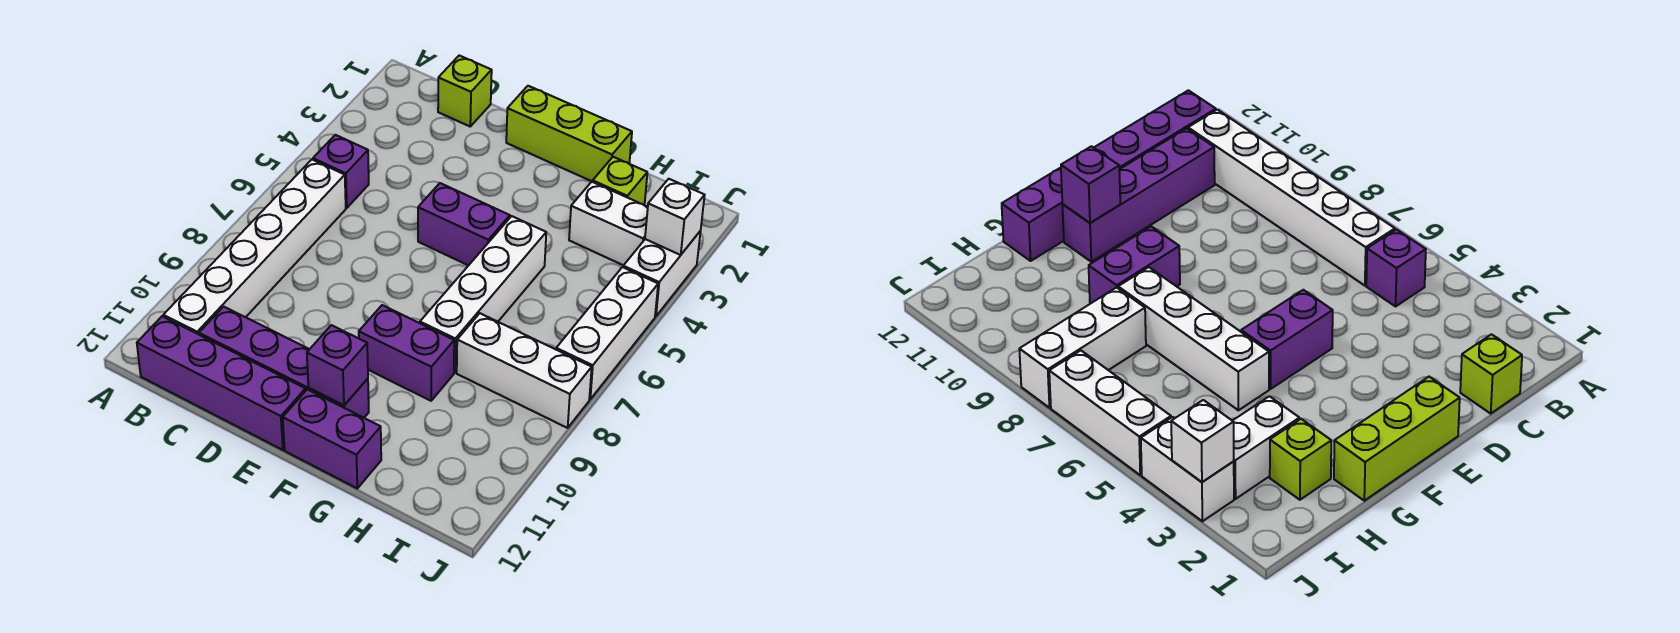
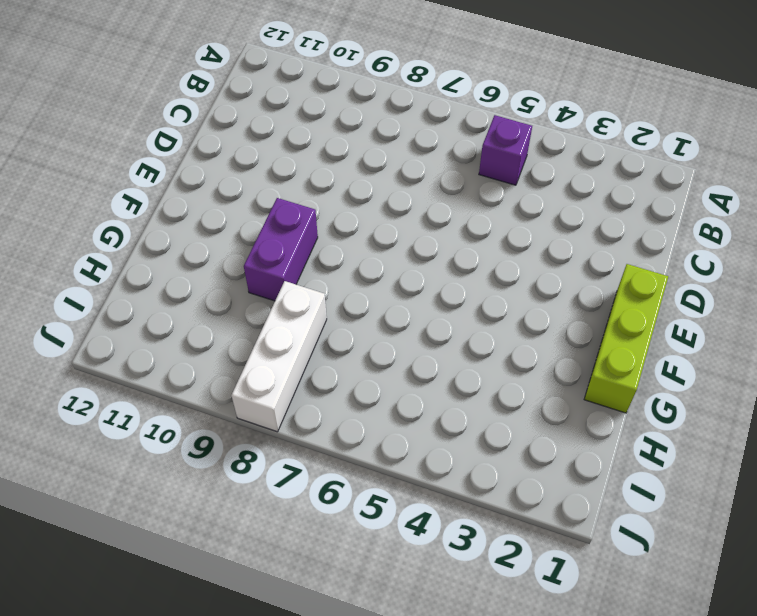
none -> white 1x6 brick [163,159,346,334]
none -> purple 1x4 brick [137,316,306,450]
none -> lime 1x1 brick [438,56,492,126]

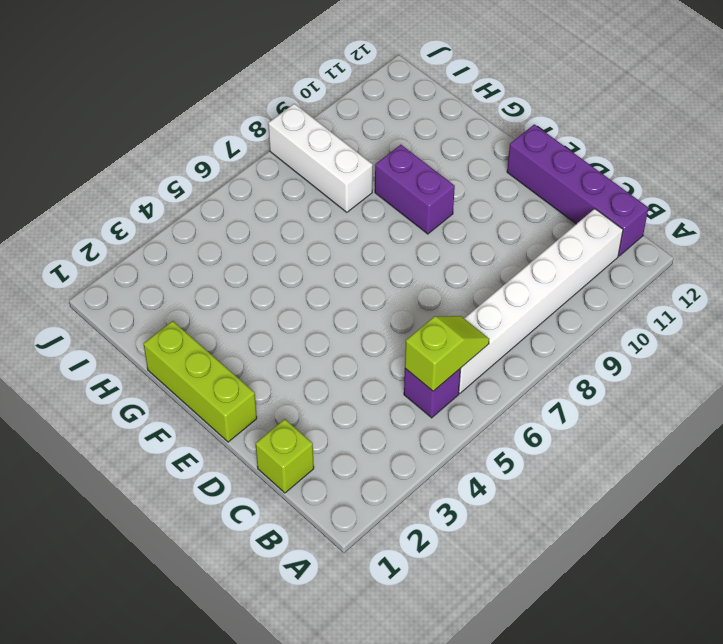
lime 1x2 slope [405,316,489,391] -> none
none -> purple 1x4 brick [199,307,369,418]
none -> purple 1x2 brick [418,183,510,266]
none -> purple 1x2 brick [283,389,381,488]

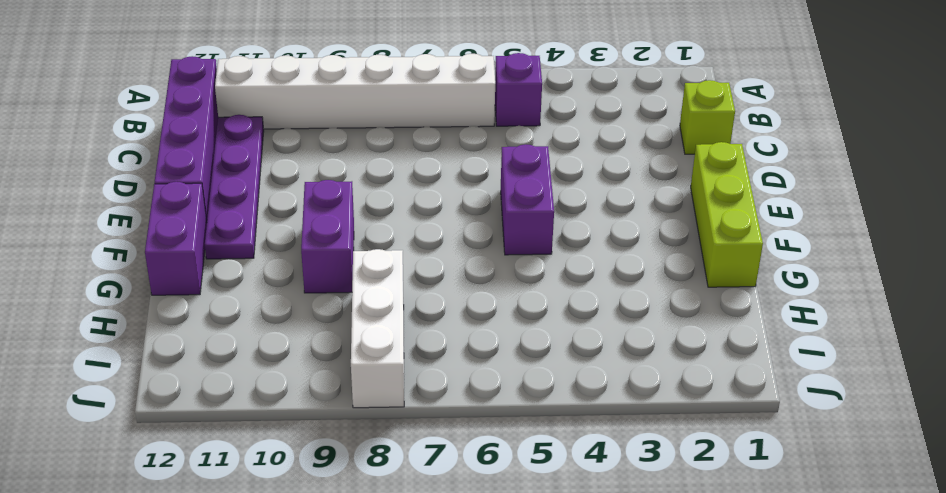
purple 1x4 plate [205,115,264,259] -> purple 1x4 brick [199,307,369,418]
none -> white 1x4 brick [420,216,546,373]
none -> lime 1x1 brick [593,157,647,205]
none -> white 1x2 brick [569,182,648,265]

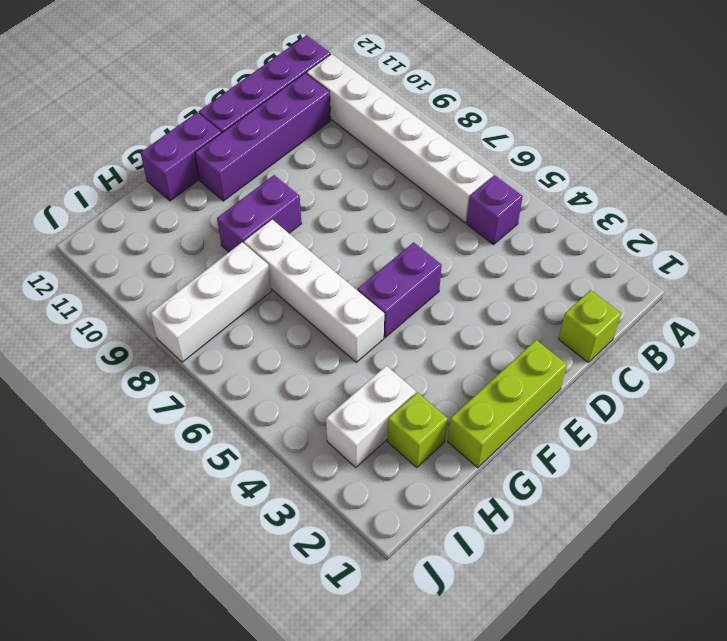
none -> white 1x2 brick [623,231,701,317]
none -> white 1x3 brick [556,267,658,399]
none -> purple 1x1 brick [307,325,368,405]

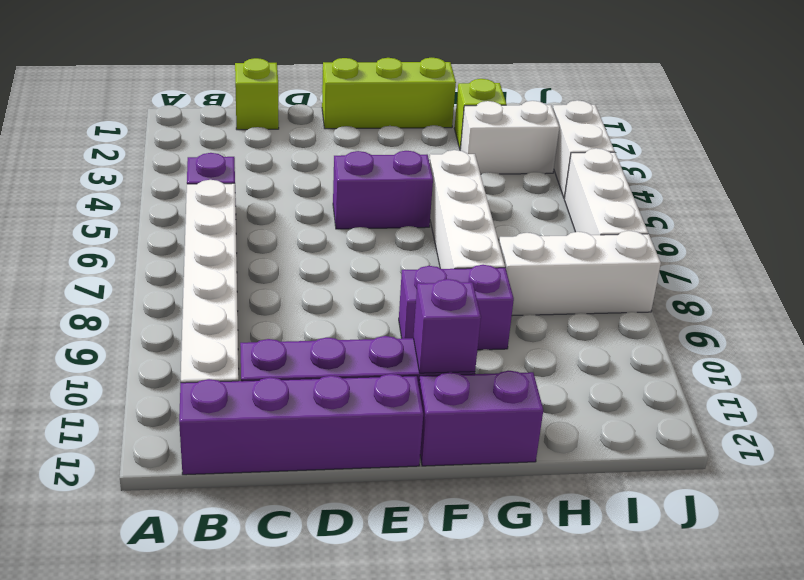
none -> white 1x1 brick [645,179,705,255]

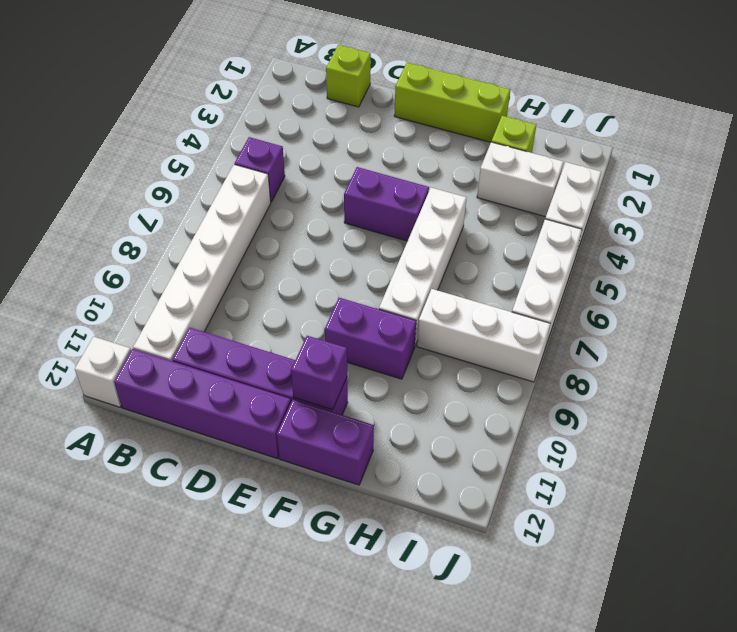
white 1x1 brick [75,337,131,407] -> white 1x1 brick moved to [645,179,705,255]

